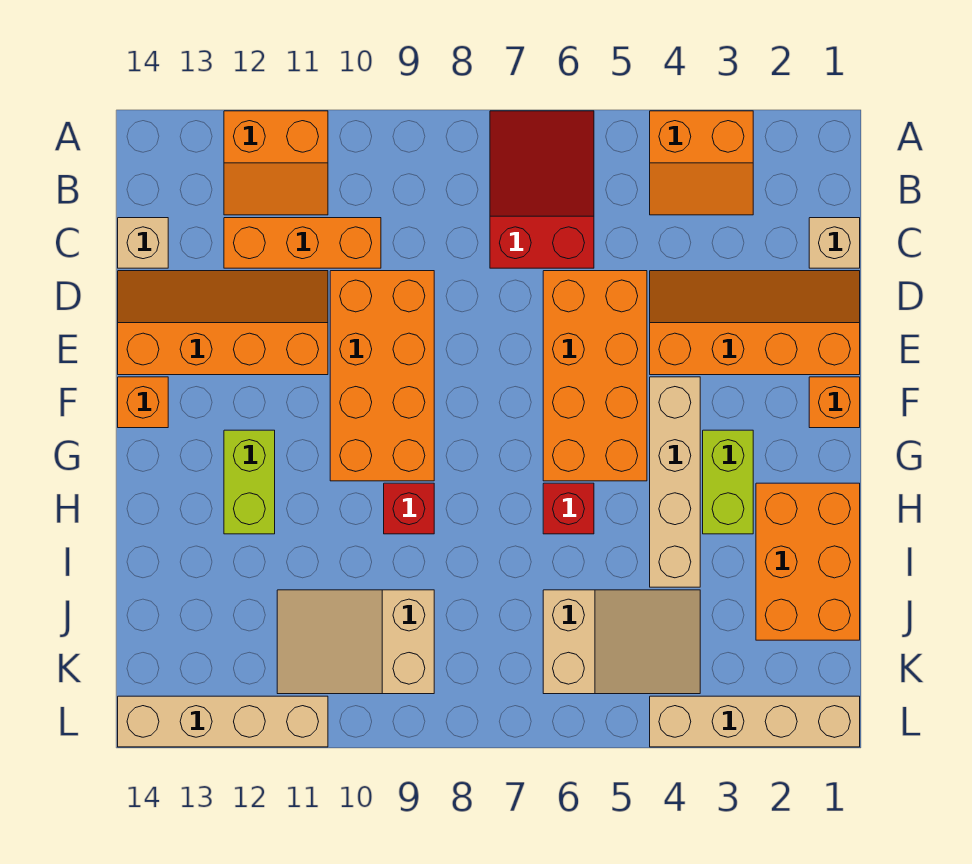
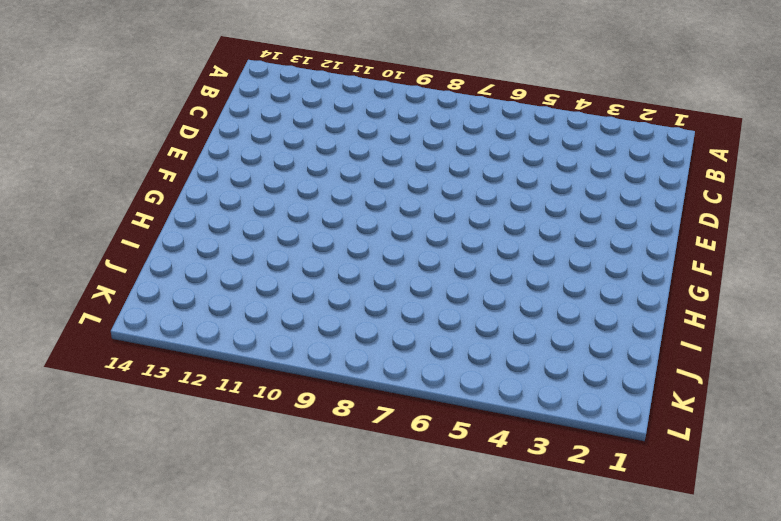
none -> orange 2x2 slope [650,111,753,215]
none -> red 2x3 slope [490,111,594,268]
none -> orange 2x2 slope [224,111,328,215]

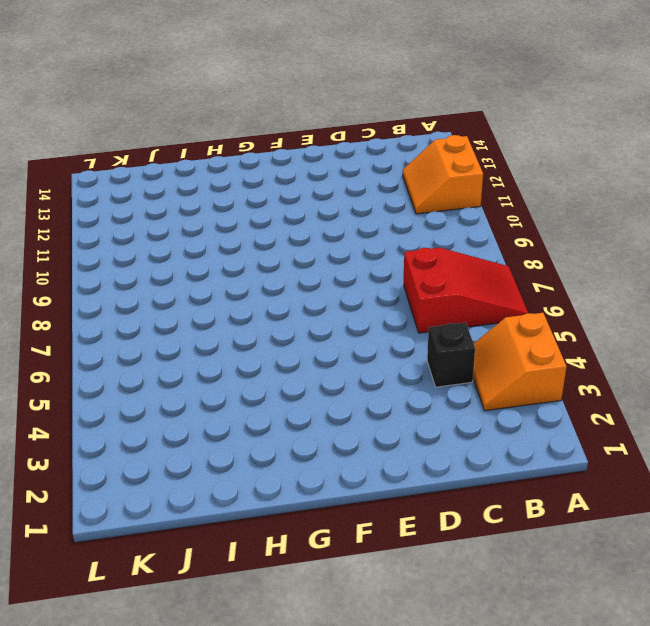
black 1x1 brick [427,322,475,387] -> none
none -> tan 1x1 brick [809,218,860,268]
none -> orange 1x3 brick [224,218,381,268]
none -> tan 1x1 brick [118,218,168,268]

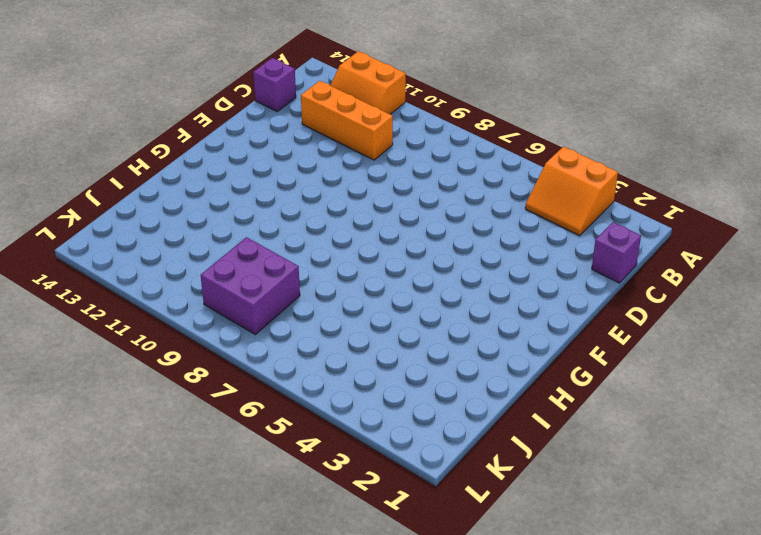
purple 1x1 brick [592,222,641,283] -> tan 1x1 brick [809,218,860,268]
purple 1x1 brick [253,58,296,111] -> tan 1x1 brick [118,218,168,268]
purple 2x2 brick [201,237,300,334] -> tan 2x3 slope [277,590,434,694]
none -> red 2x3 slope [490,111,594,268]
none -> orange 2x4 slope [650,271,860,375]
none -> orange 2x4 brick [543,271,647,481]

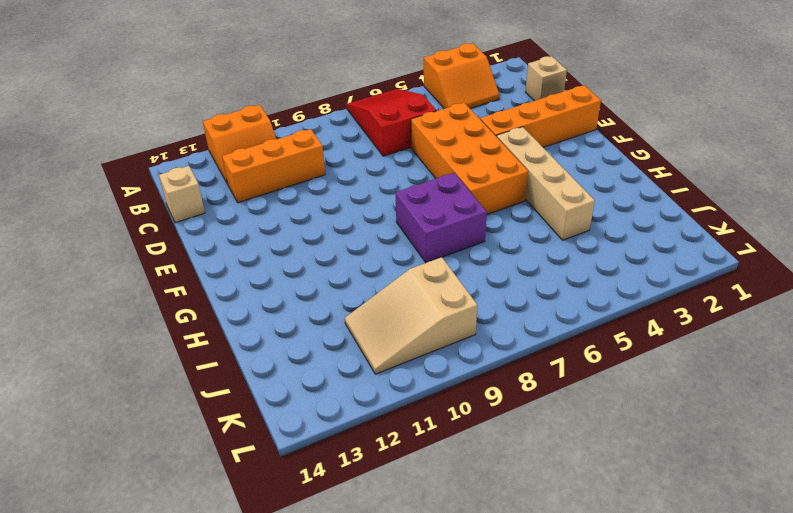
purple 2x2 brick [395,173,487,263] -> none
none -> orange 2x4 brick [330,271,434,481]
none -> orange 2x4 slope [118,271,328,375]
none -> orange 1x1 brick [809,377,860,428]

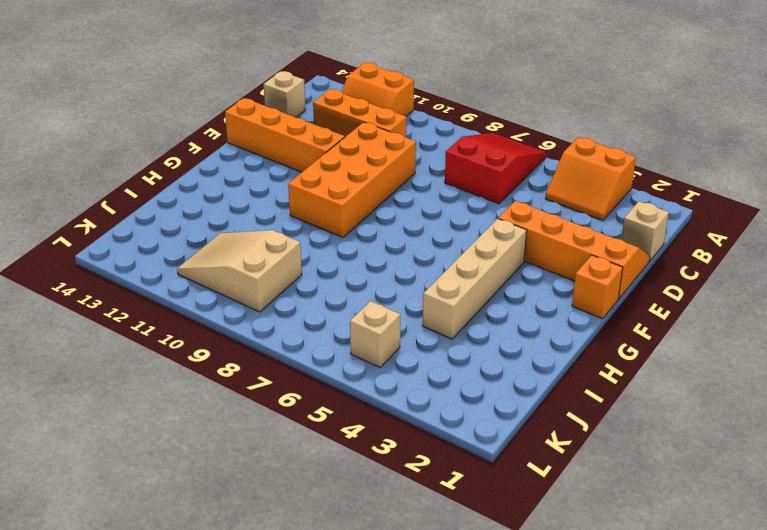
tan 1x1 brick [350,301,400,367] -> tan 2x3 slope [543,590,700,694]
none -> orange 2x4 brick [543,271,647,481]
none -> orange 1x1 brick [118,377,168,428]
none -> lime 1x2 brick [703,430,753,534]

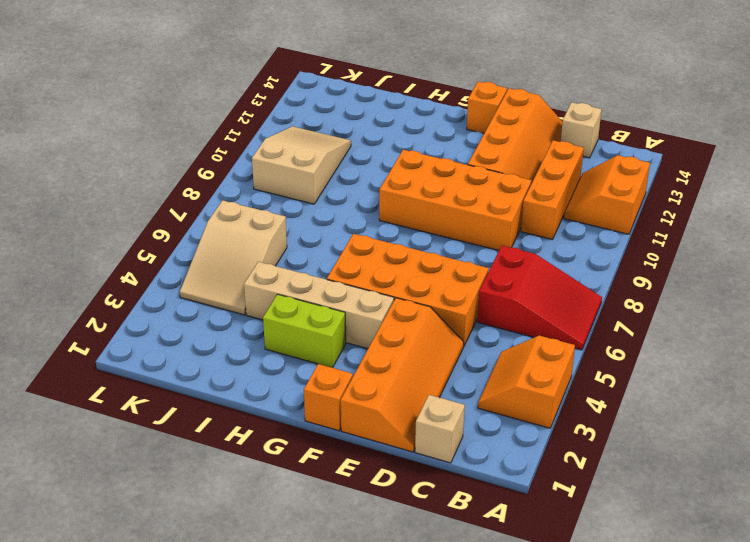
none -> lime 1x2 brick [224,430,275,534]
none -> orange 2x3 brick [756,483,860,640]
none -> red 1x1 brick [543,483,594,534]

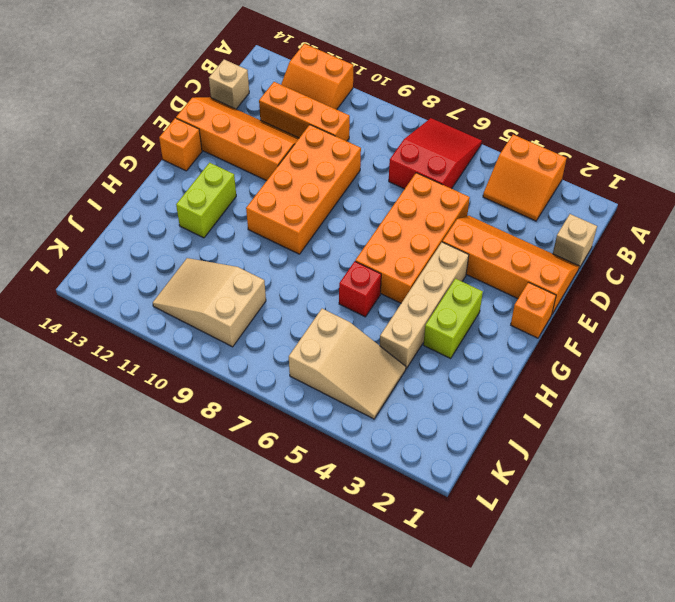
none -> orange 2x3 brick [756,483,860,640]
none -> red 1x1 brick [384,483,434,534]
none -> tan 1x4 brick [650,696,860,747]

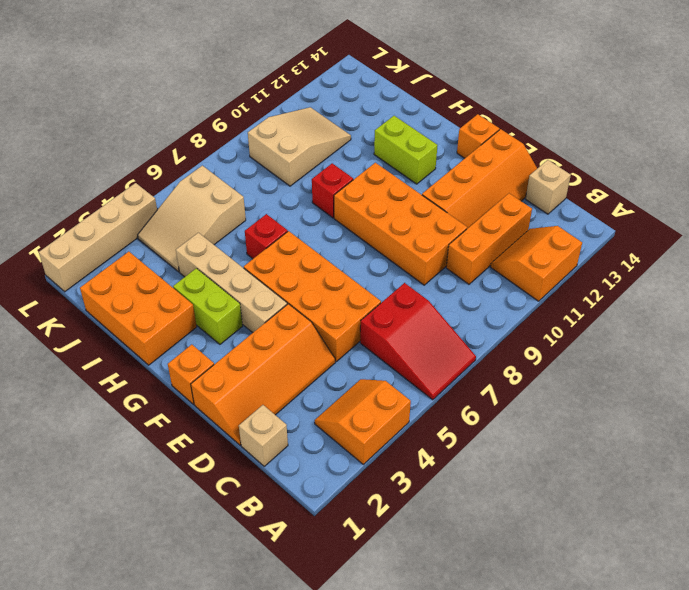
none -> tan 1x4 brick [118,696,328,747]

